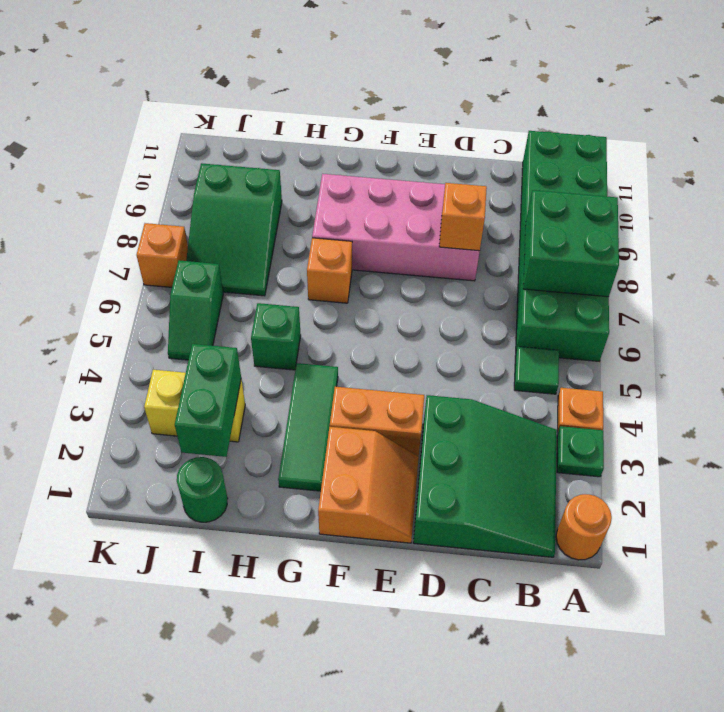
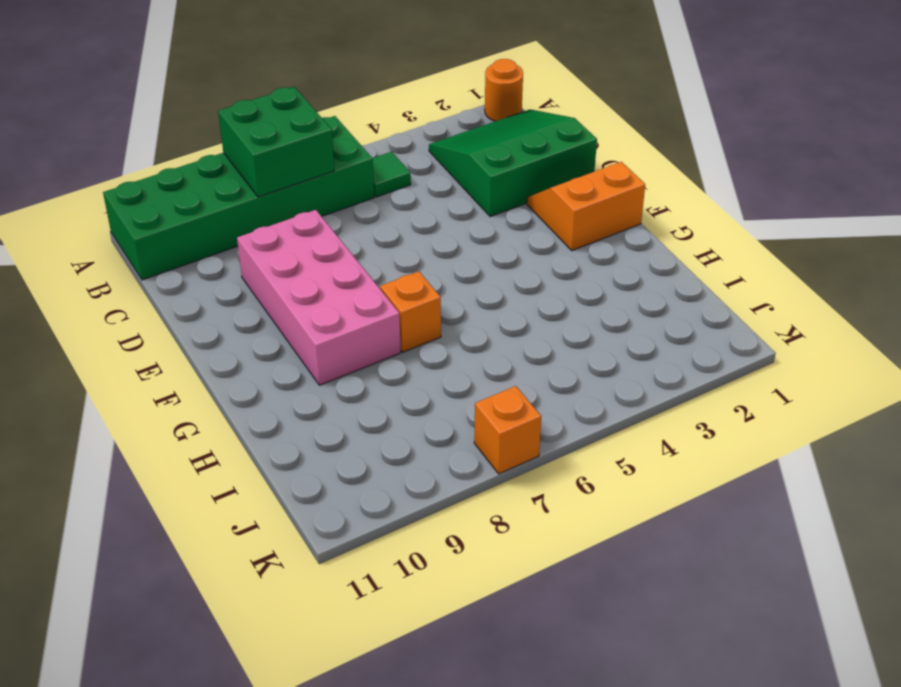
none -> green 1x1 plate [557,426,604,477]
none -> orange 1x1 plate [557,388,603,432]
none -> orange 1x2 brick [330,387,424,457]

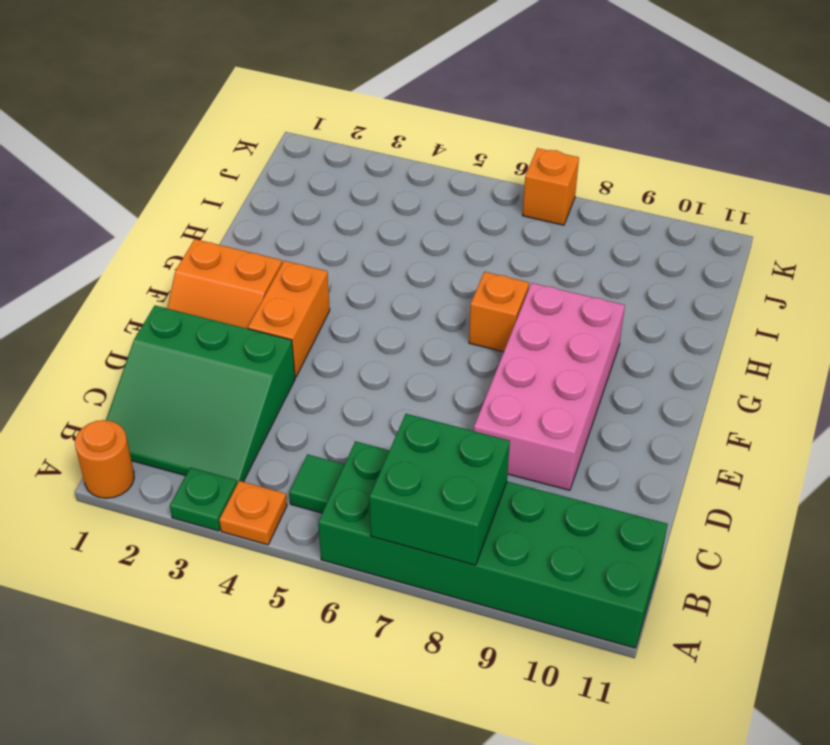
none -> green 1x3 tile [278,363,338,491]
none -> green 1x1 brick [251,303,301,370]
none -> green 1x1 round brick [177,457,228,522]

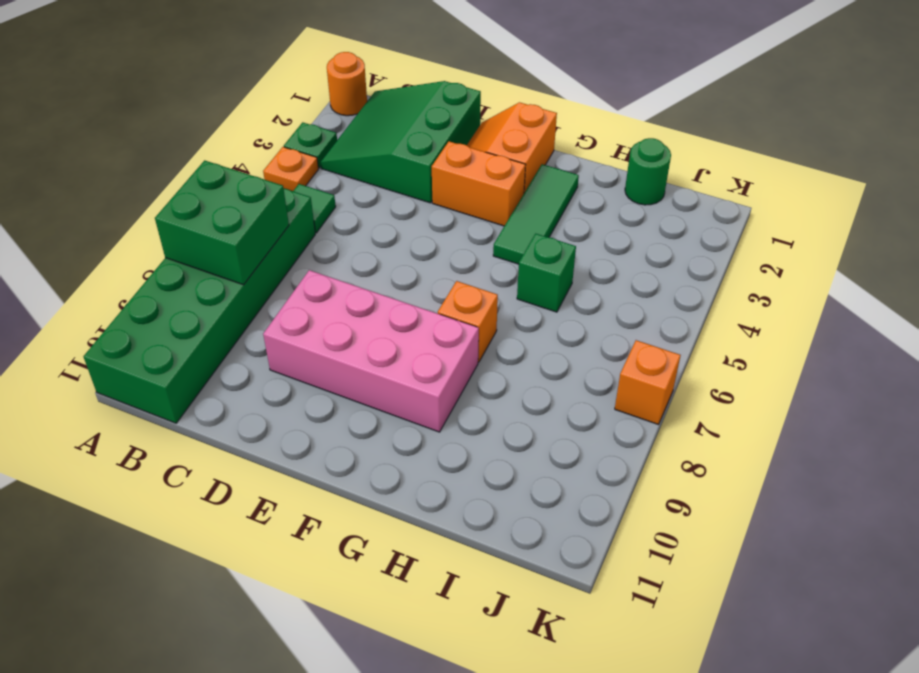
none -> yellow 1x2 brick [144,370,245,442]
none -> green 2x3 slope [186,163,282,296]
none -> green 1x2 slope [168,260,223,360]

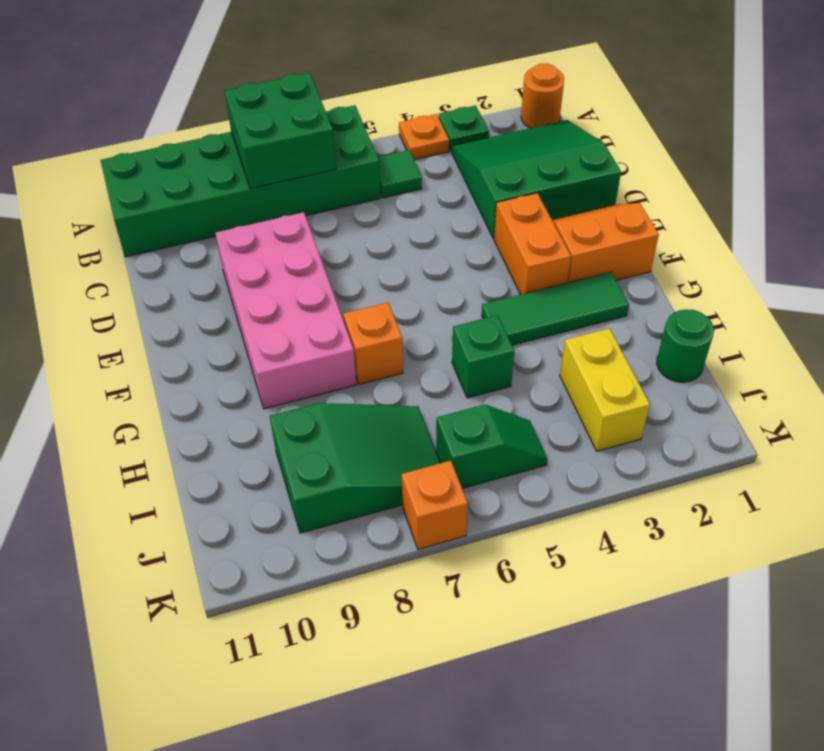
none -> orange 1x1 brick [439,183,487,251]
none -> green 1x2 brick [175,344,241,457]

